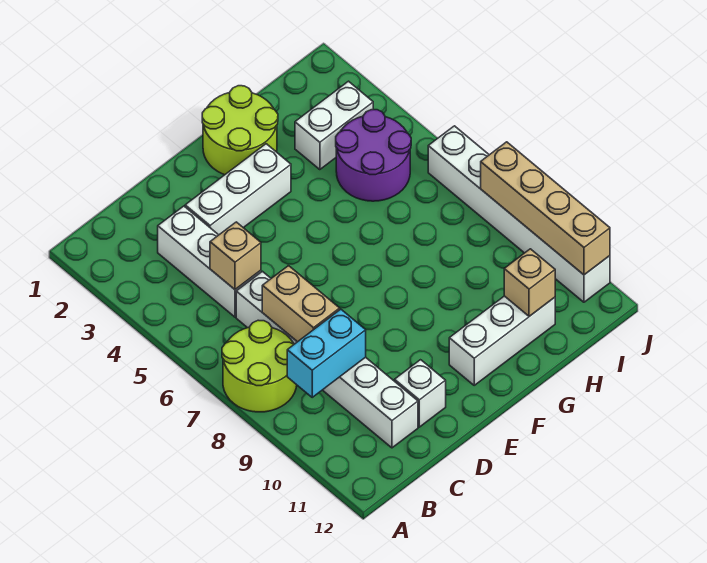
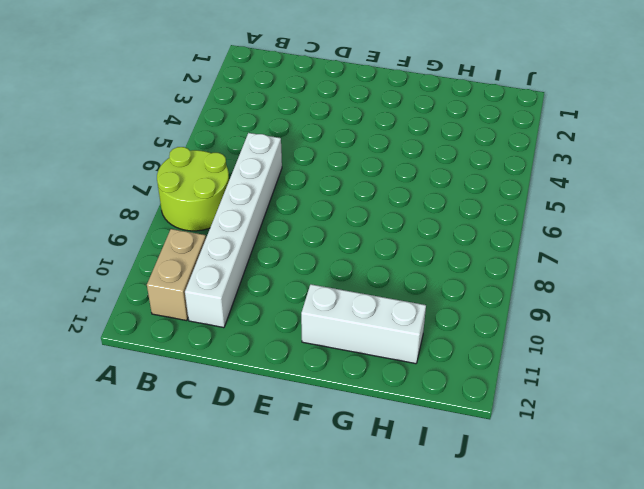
tan 1x2 brick [147,229,206,321] -> tan 1x2 brick moved to [262,266,340,342]
none -> white 1x3 brick [158,206,261,317]
none -> white 1x3 brick [185,144,291,235]
none -> white 1x1 brick [395,360,446,427]

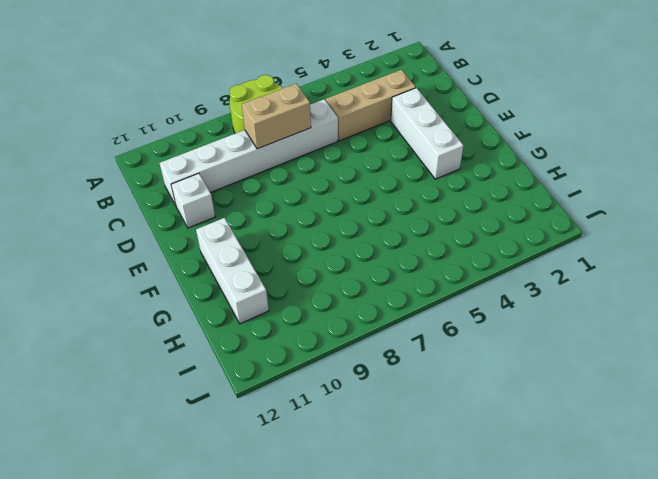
tan 1x3 brick [326,70,416,141] -> white 1x3 brick [158,206,261,317]
none -> lime 2x2 round brick [202,86,278,175]
none -> white 1x2 brick [295,81,373,170]
none -> purple 2x2 round brick [336,110,411,201]

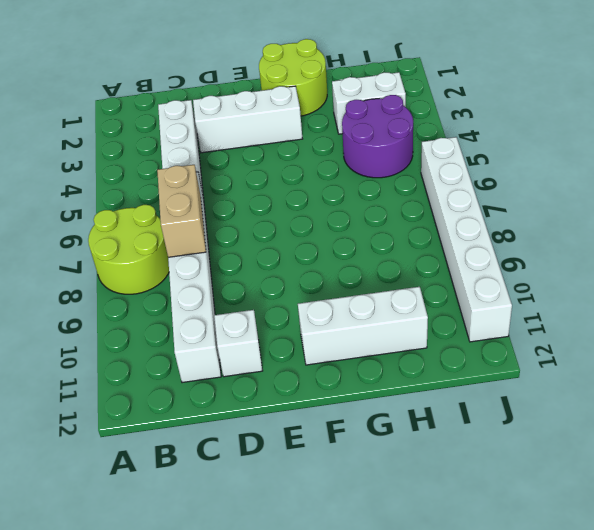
none -> cyan 1x2 brick [287,309,366,397]
none -> tan 1x1 brick [210,222,261,289]
none -> tan 1x1 brick [504,249,555,316]

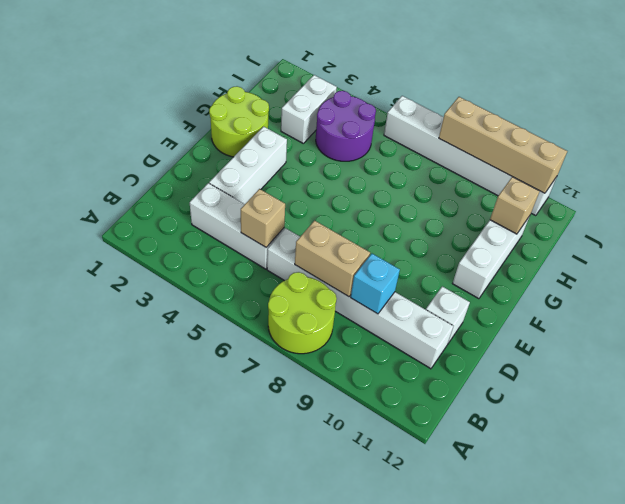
cyan 1x1 brick [351,254,400,314] -> cyan 1x2 brick [287,309,366,397]

